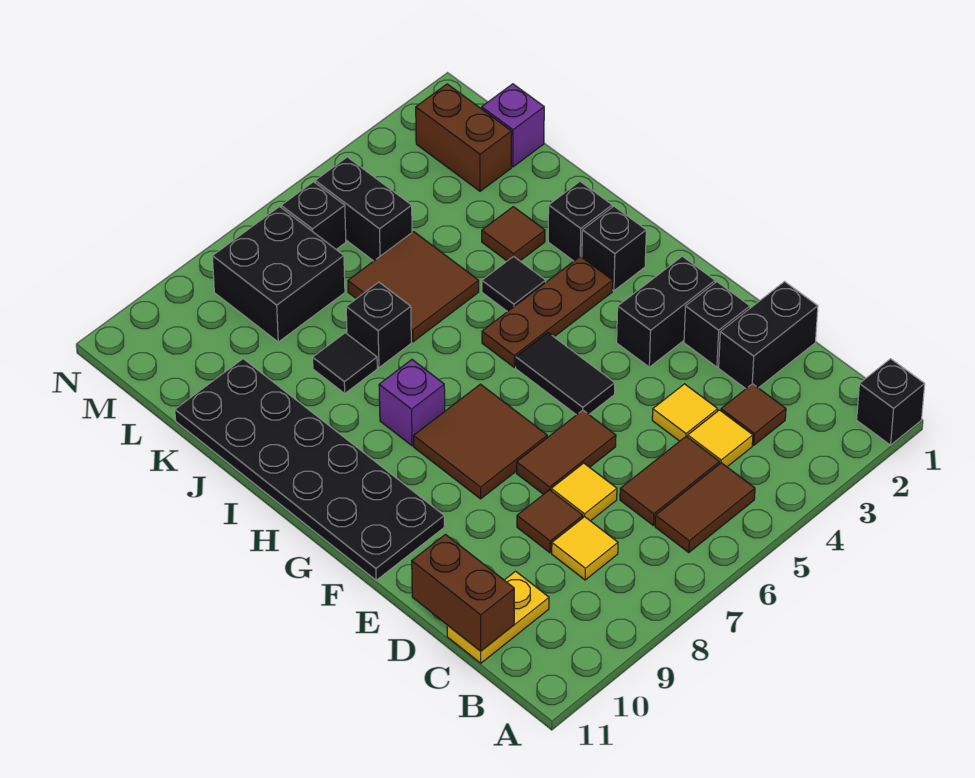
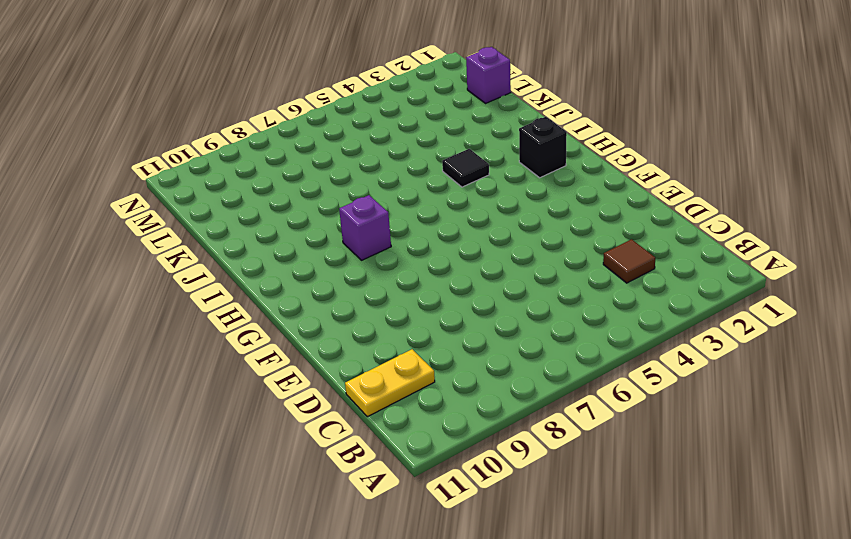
none -> black 1x1 brick [857,359,925,445]
none -> brown 1x2 tile [655,463,755,553]
none -> yellow 1x1 tile [688,410,753,467]
none -> brown 1x2 tile [620,437,720,525]

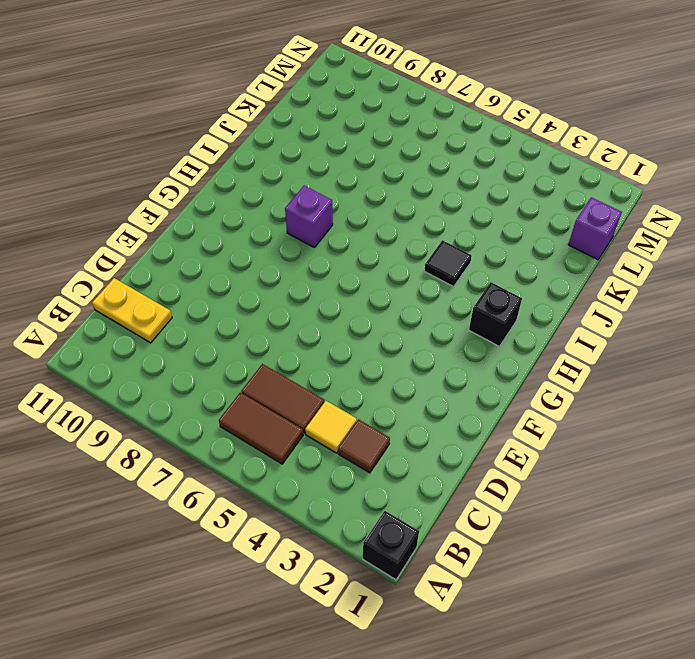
none -> yellow 1x1 tile [552,517,618,580]
none -> black 1x2 brick [719,282,818,389]
none -> yellow 1x1 tile [652,384,718,441]
none -> yellow 1x1 tile [551,463,617,521]

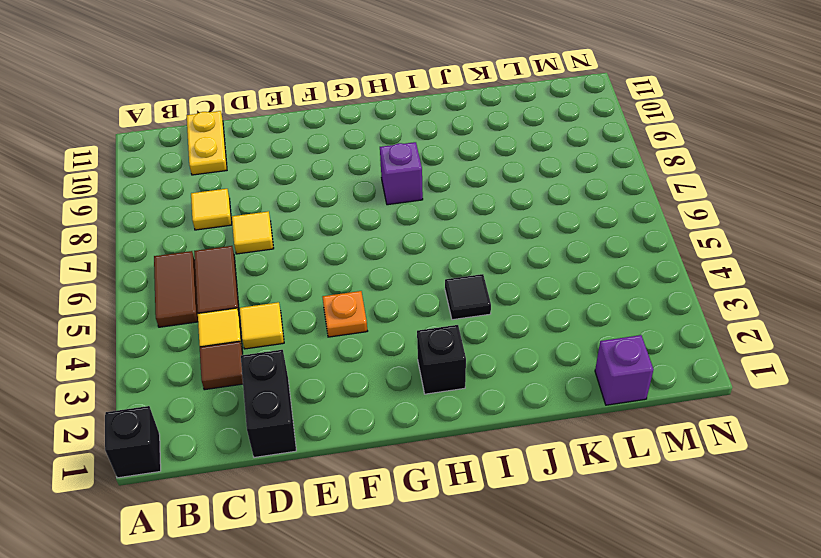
orange 1x1 plate [323,291,367,337] -> none
none -> brown 1x1 tile [517,490,583,553]
none -> black 1x1 brick [684,282,750,367]
none -> brown 1x2 tile [516,410,616,494]
none -> black 1x2 brick [617,256,715,367]

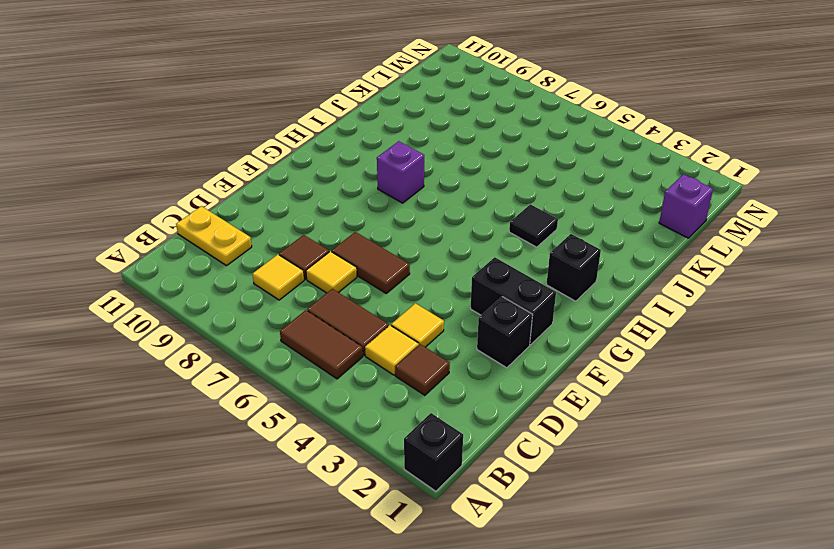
none -> black 1x2 brick [719,282,818,389]
none -> black 1x2 tile [516,333,615,415]
none -> brown 2x2 tile [414,384,547,499]
none -> black 2x6 plate [175,359,444,580]

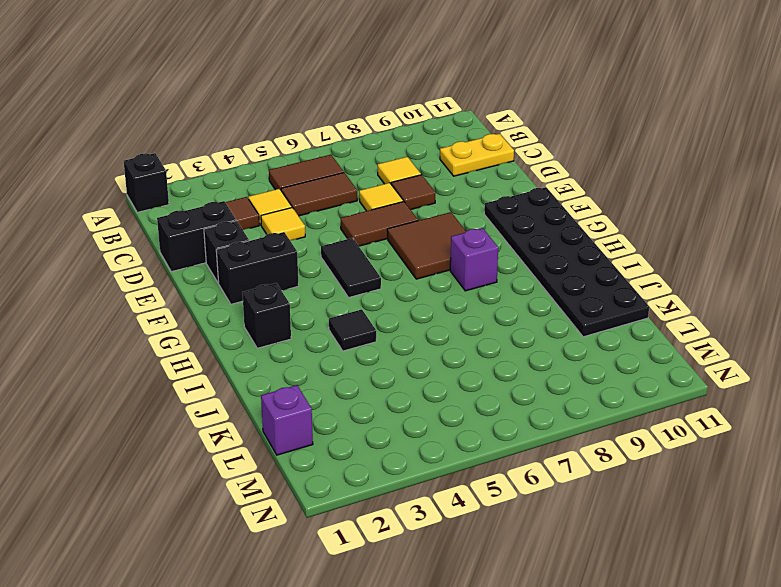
none -> brown 1x3 plate [482,256,613,367]
none -> black 1x1 brick [548,182,612,261]
none -> brown 1x1 tile [482,207,545,261]
none -> brown 2x2 tile [348,232,479,342]

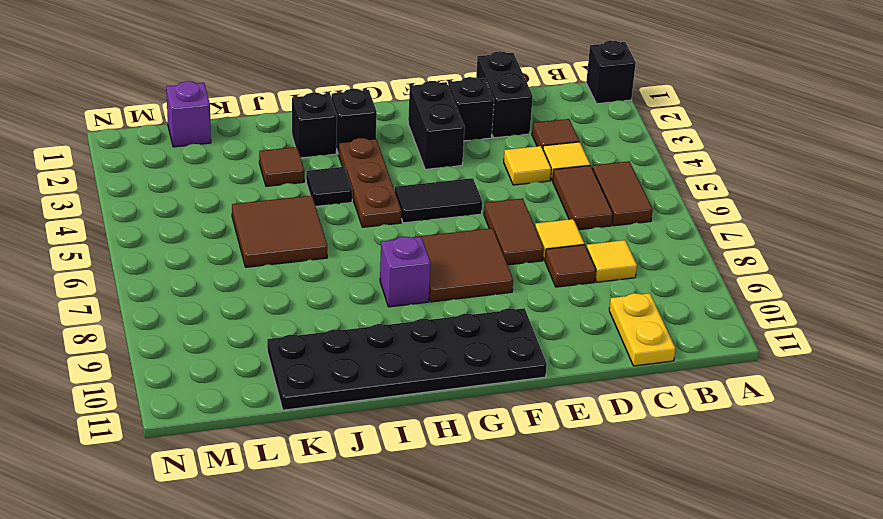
none -> black 1x1 brick [346,282,411,367]
none -> black 1x1 tile [313,333,377,393]
none -> brown 1x2 brick [416,84,512,191]
none -> black 1x2 brick [315,157,412,261]

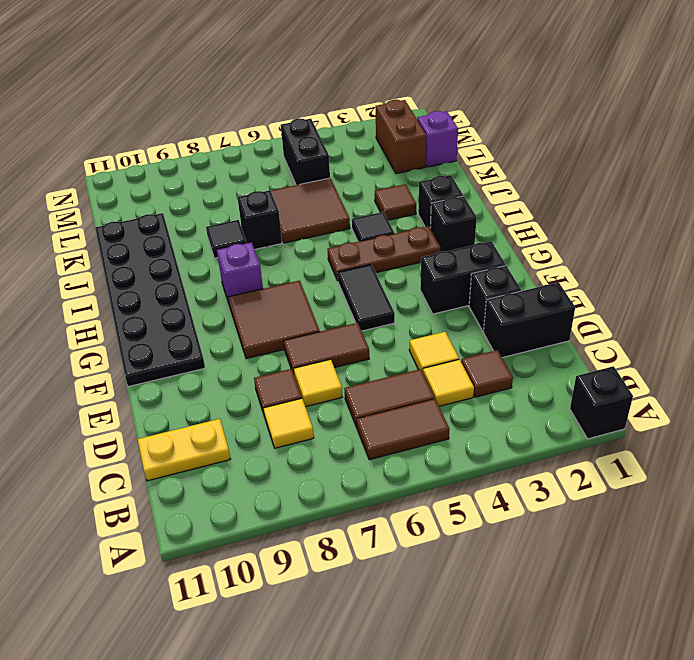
none -> black 2x2 brick [212,207,345,342]
none -> black 1x1 brick [281,182,346,249]
none -> brown 1x2 brick [412,534,514,651]

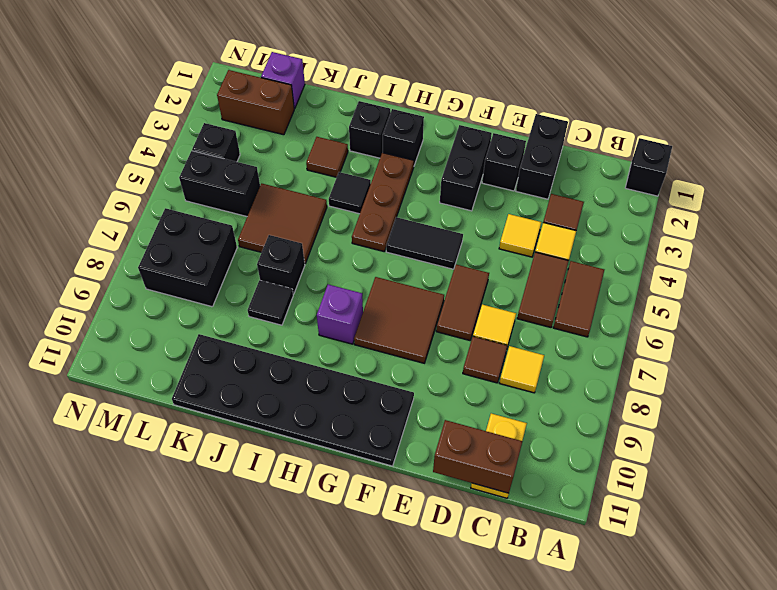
black 1x1 brick [192,123,240,162] -> black 1x1 brick moved to [281,182,346,249]

